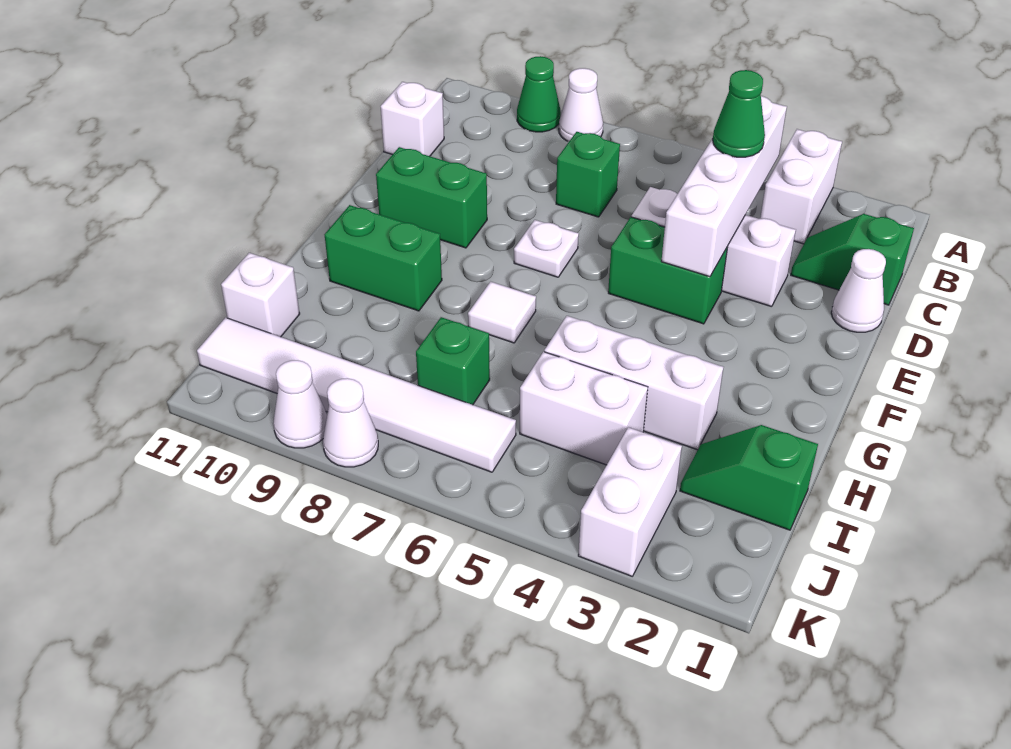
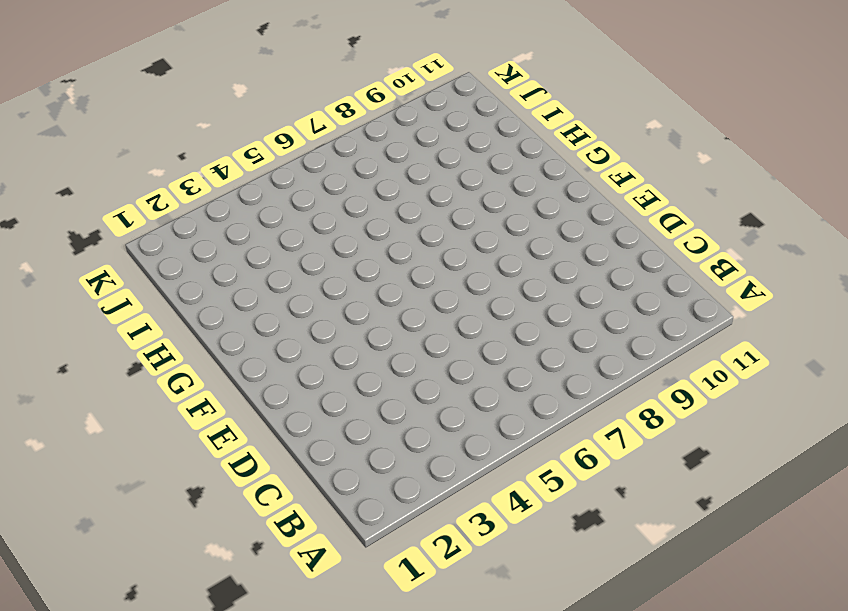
none -> white 1x2 brick [760,129,842,244]
none -> white 1x1 cone [559,68,603,142]
none -> green 1x1 cone [517,56,561,132]

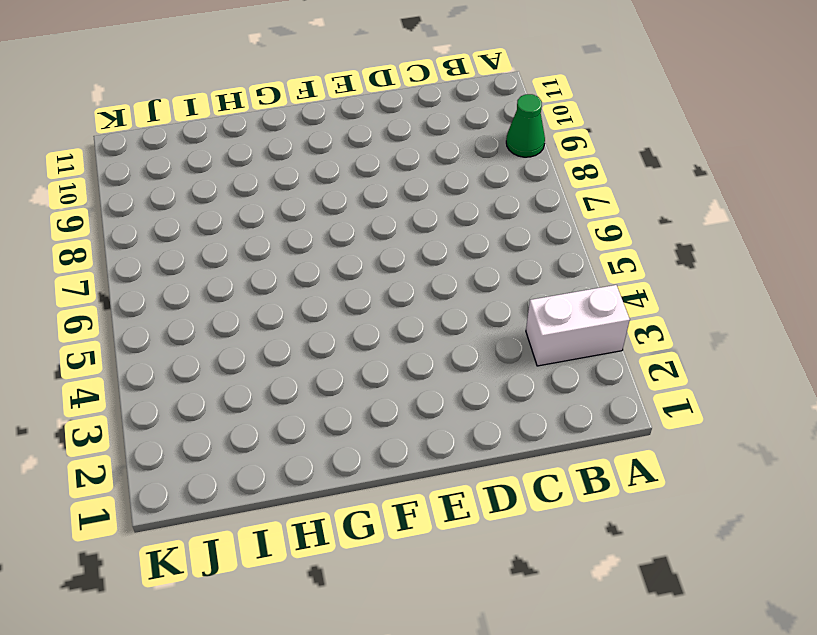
none -> white 1x1 cone [559,68,603,142]
none -> green 1x2 slope [791,214,914,305]
none -> green 1x1 brick [556,132,620,217]

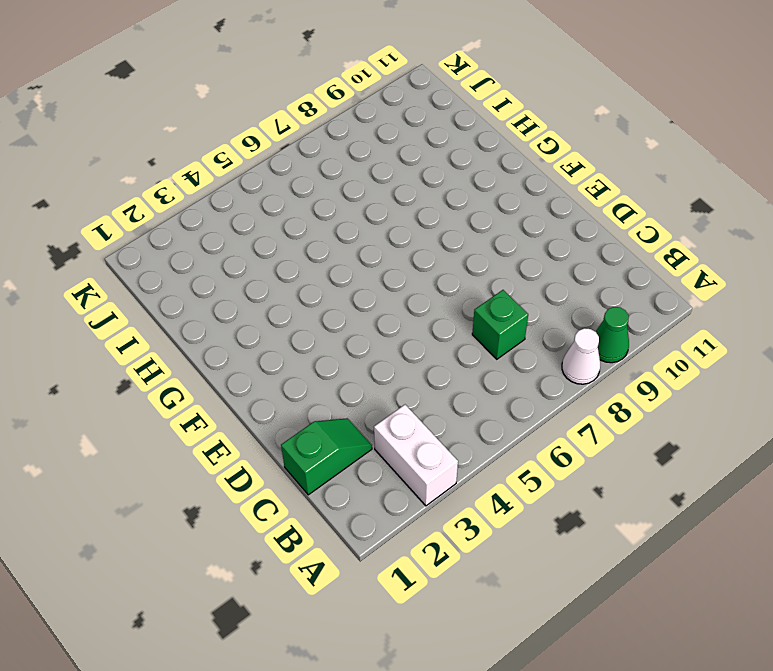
none -> white 1x1 brick [381,82,444,156]
none -> white 1x1 cone [831,249,886,332]
none -> white 1x3 brick [632,187,796,307]

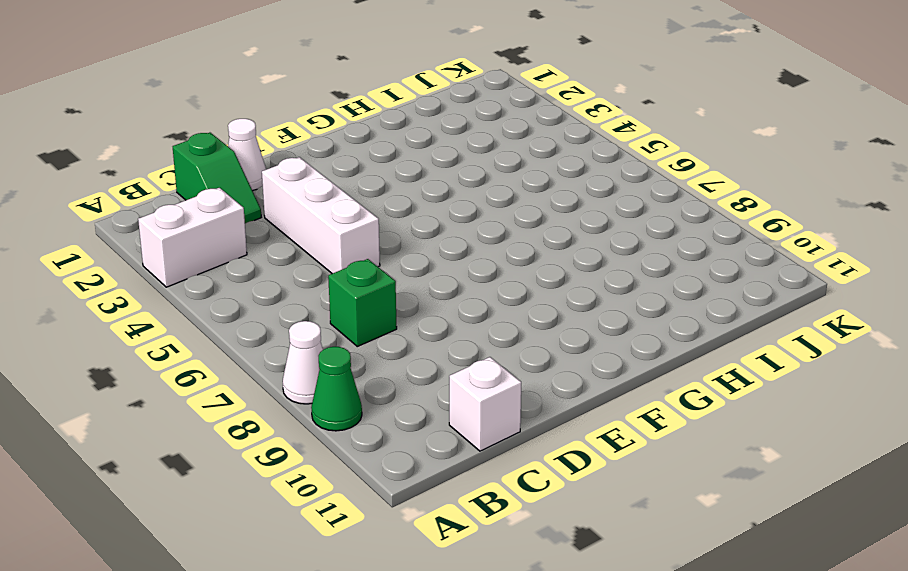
none -> green 1x2 brick [608,217,728,324]
none -> white 1x1 plate [514,220,579,277]
none -> green 1x2 brick [376,147,487,248]

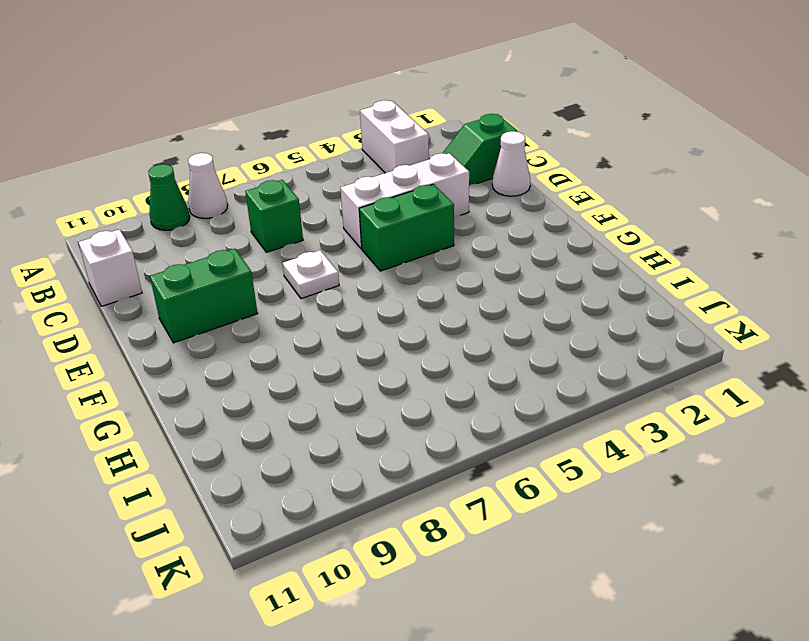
none -> white 1x1 tile [468,282,536,343]
none -> green 1x2 brick [325,205,442,311]
none -> white 1x3 brick [544,316,723,450]

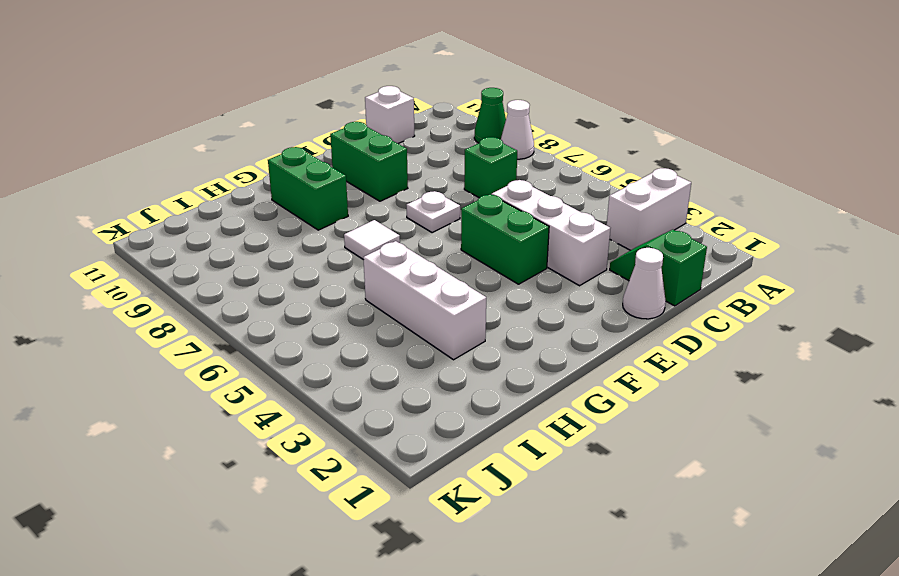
none -> green 1x2 slope [680,425,818,530]
none -> white 1x2 brick [520,352,648,465]
none -> green 1x1 brick [416,317,490,405]

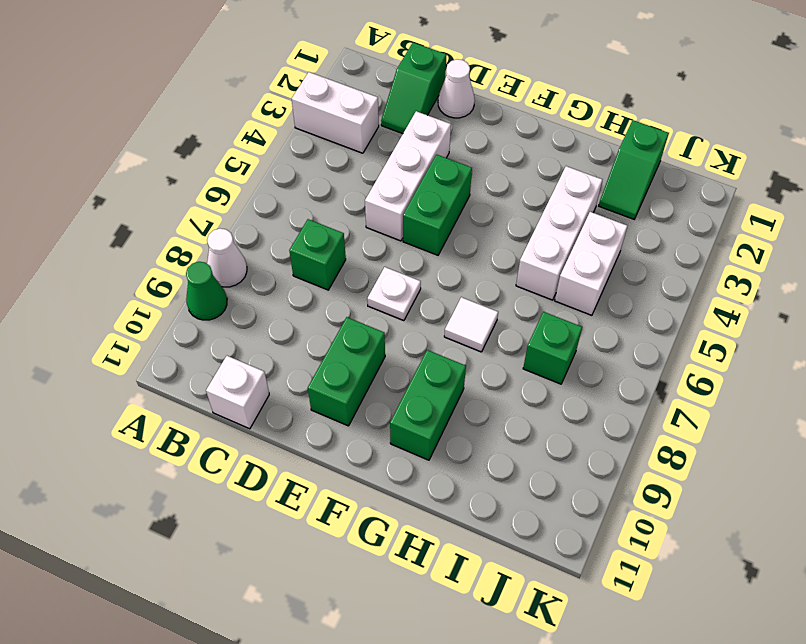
none -> white 1x1 brick [221,253,300,337]
none -> white 1x2 brick [578,427,682,576]
none -> white 1x6 tile [197,318,516,472]

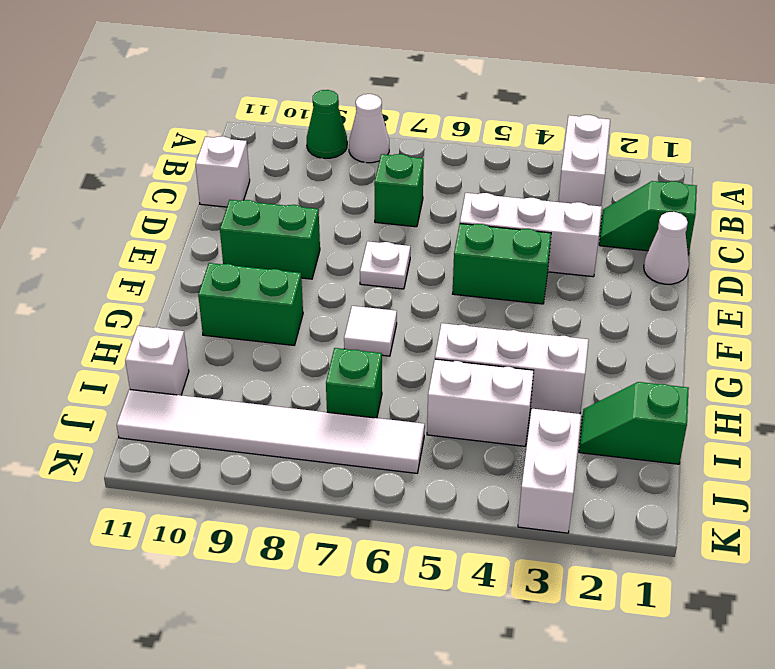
none -> white 1x1 cone [323,378,378,467]
none -> white 1x1 cone [273,360,327,448]
none -> white 1x4 brick [661,96,787,277]

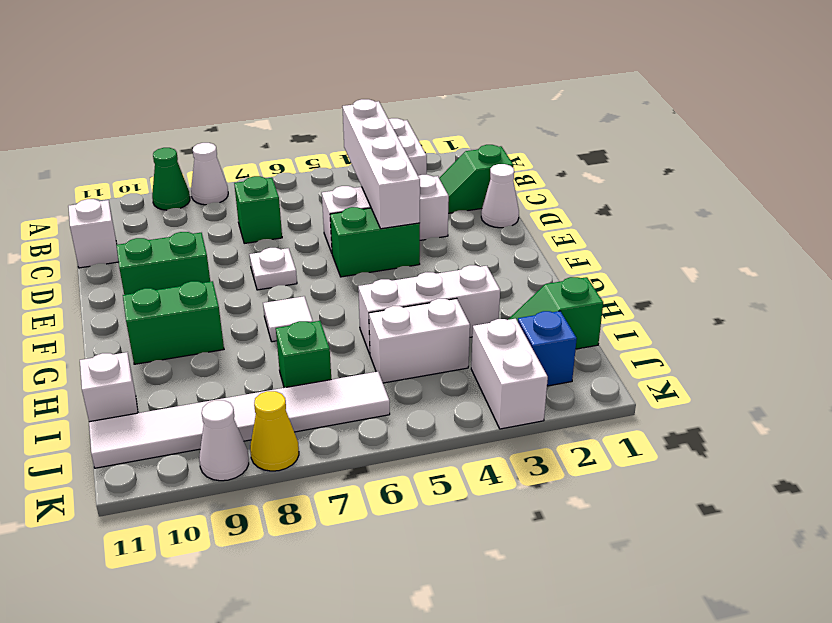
blue 1x1 brick [518,311,577,386] -> none
yellow 1x1 cone [250,391,299,471] -> white 1x1 cone [323,378,378,467]
none -> green 1x1 cone [713,70,765,157]

